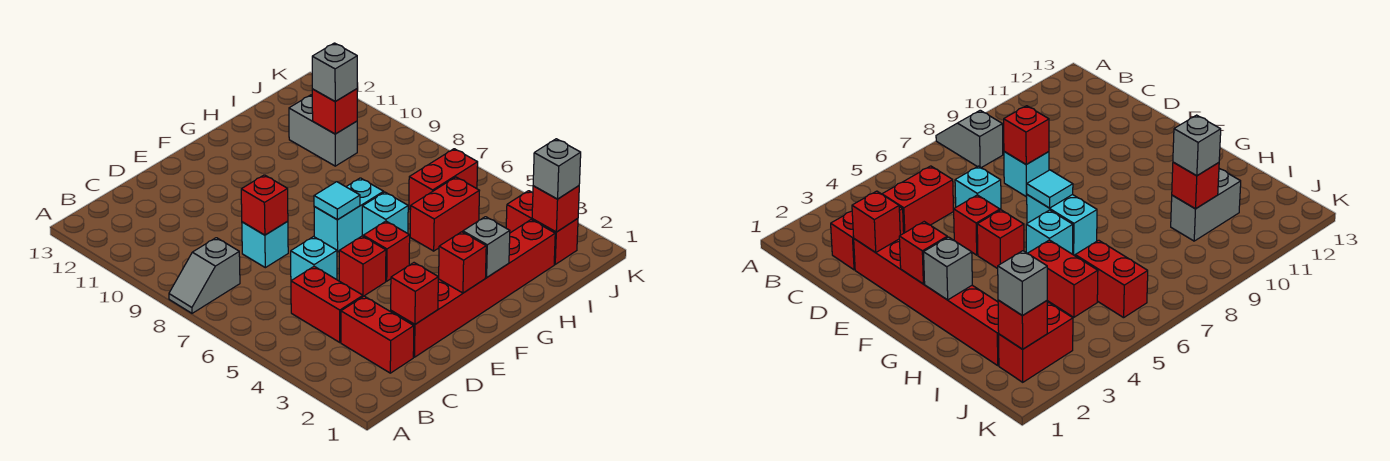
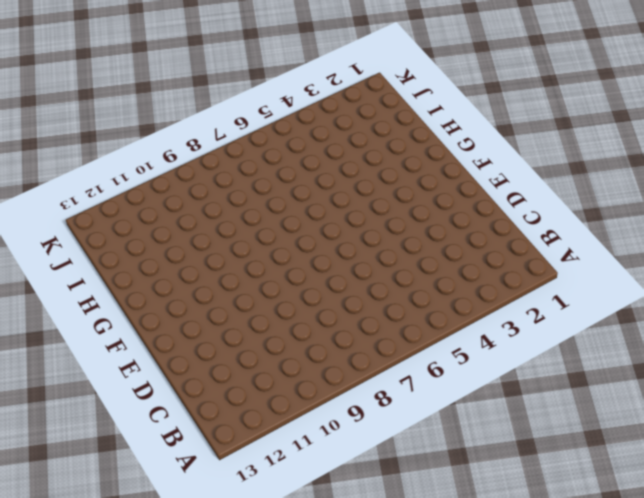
none -> grey 1x2 slope [169,238,240,313]
none -> red 1x2 brick [341,296,414,373]
none -> red 1x2 brick [291,266,363,342]

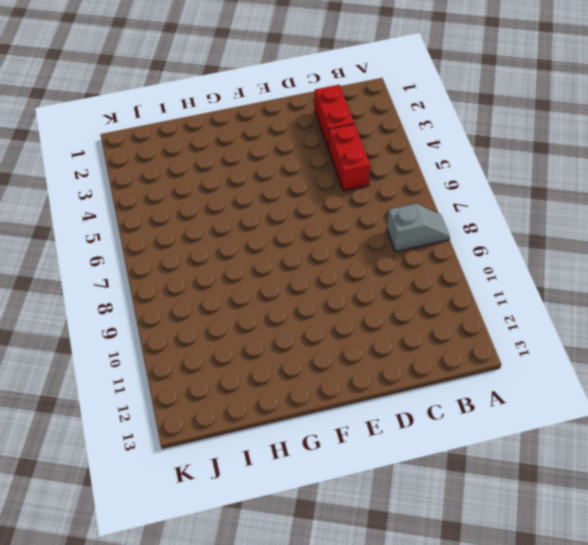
none -> red 1x6 brick [391,220,555,357]
none -> cyan 1x1 brick [291,237,337,281]
none -> cyan 1x1 brick [242,221,288,268]

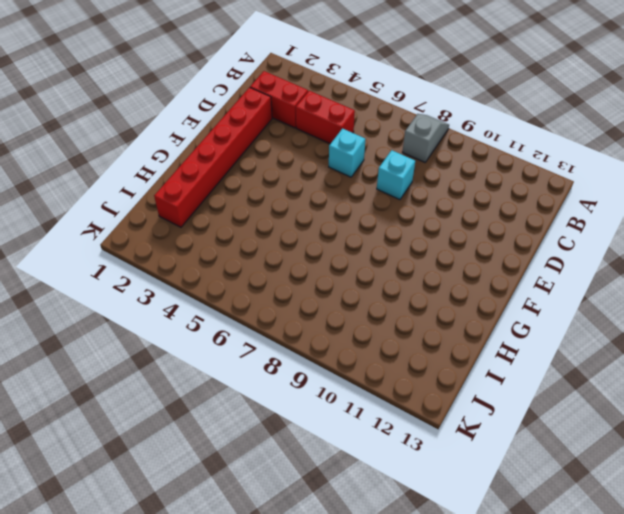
none -> red 1x1 brick [339,236,386,296]
none -> red 1x1 brick [363,221,410,281]
none -> cyan 1x2 brick [314,178,384,252]

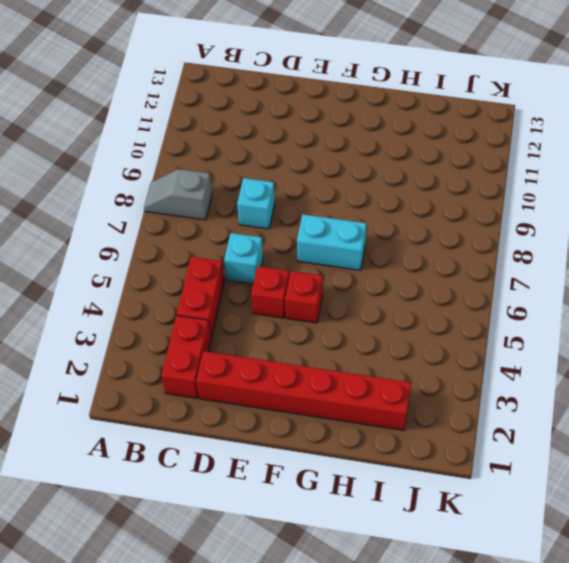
none -> cyan 1x1 brick [362,192,408,236]
none -> red 1x2 brick [410,177,480,251]
none -> red 1x2 brick [409,149,478,210]

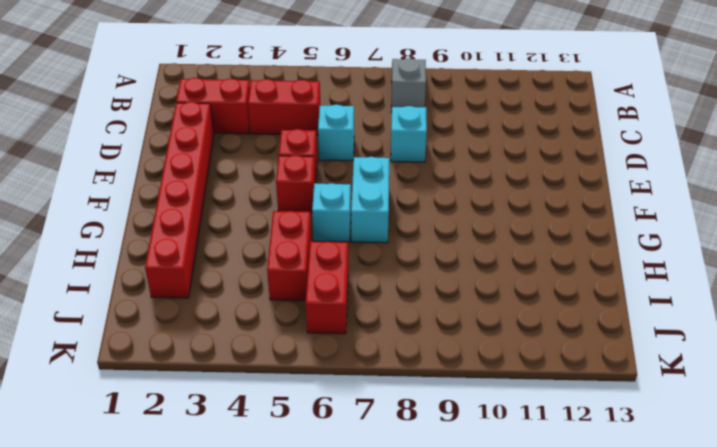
none -> grey 1x2 brick [289,95,357,166]
none -> red 1x2 brick [506,191,578,264]
none -> red 1x1 brick [391,263,438,324]

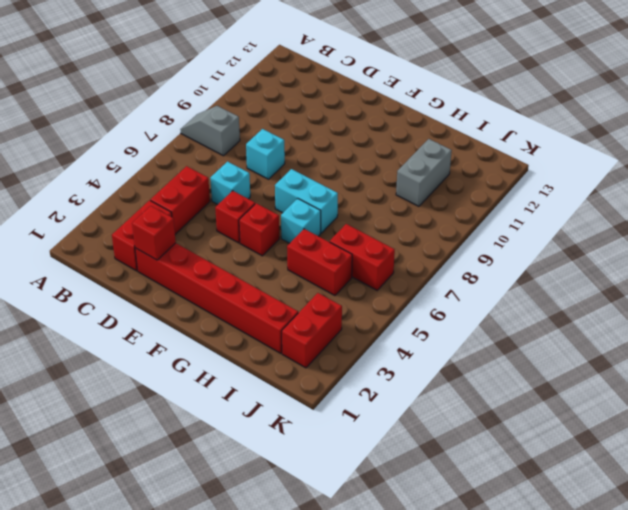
none -> red 1x1 brick [241,175,288,235]
none -> red 1x1 brick [439,232,486,293]
none -> cyan 1x1 tile [314,182,360,220]

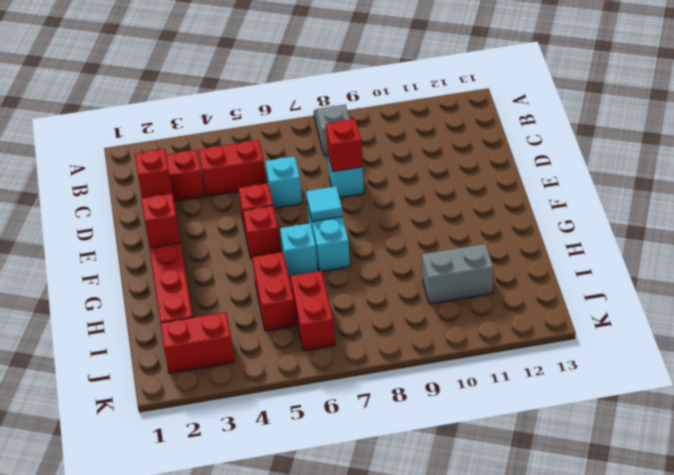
none -> grey 1x1 brick [463,217,510,277]
none -> red 1x1 brick [312,89,357,134]
none -> red 1x1 brick [532,186,579,232]

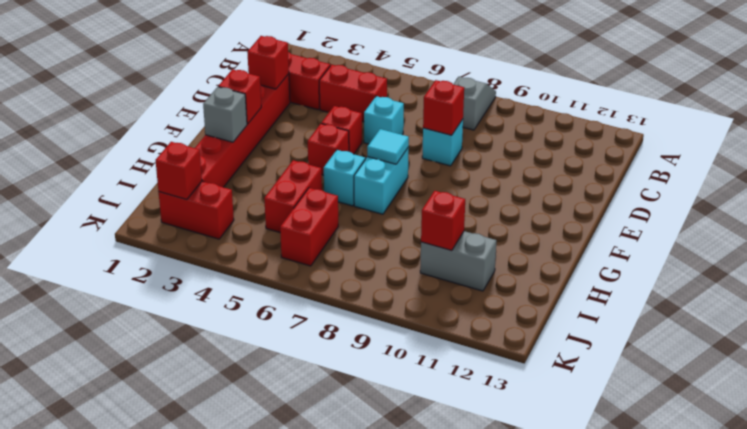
none -> grey 1x1 brick [312,43,357,101]
none -> grey 1x1 brick [533,139,581,199]

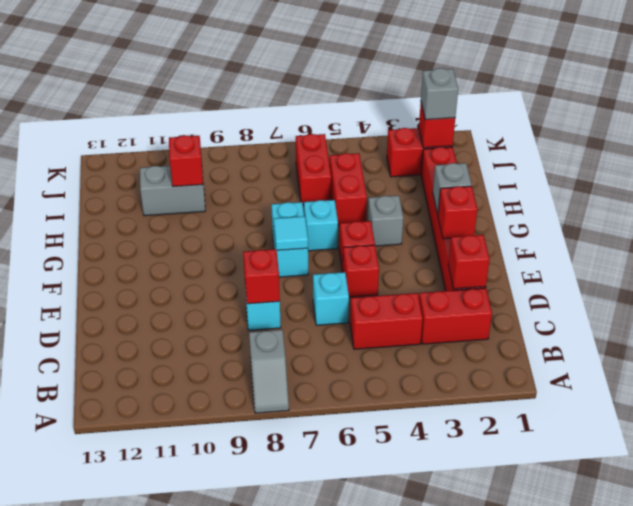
grey 1x1 brick [368,196,403,246] -> grey 1x1 brick moved to [312,43,357,101]

